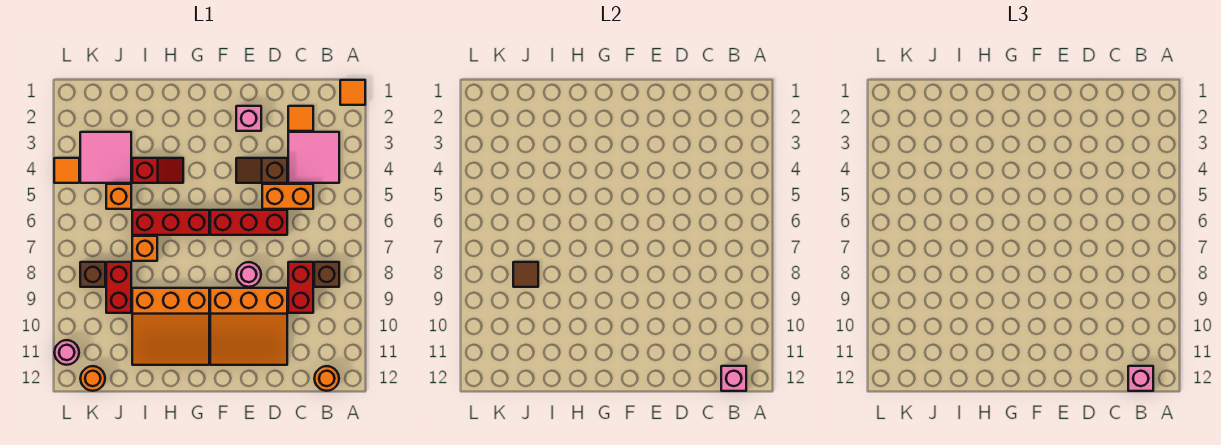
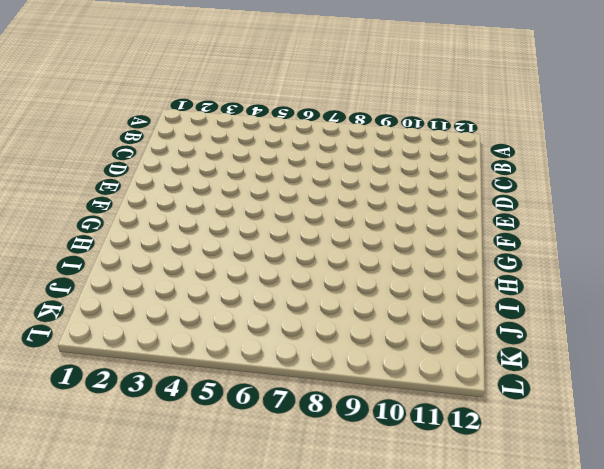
none -> orange 1x1 tile [340,80,365,105]
none -> pink 2x2 tile [288,132,339,183]
none -> brown 1x1 brick [314,262,339,287]

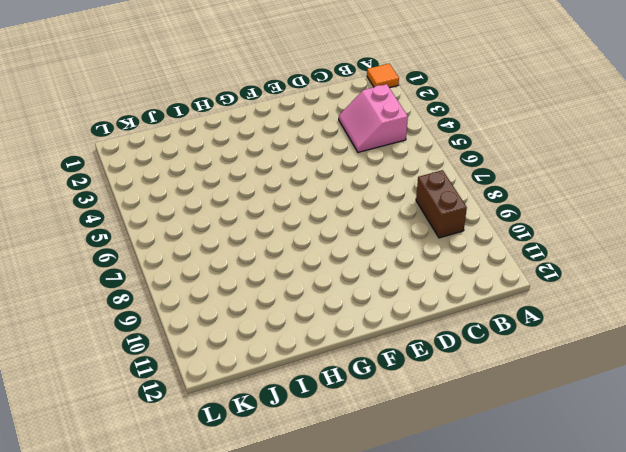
pink 2x2 slope [339,84,408,152] -> pink 2x2 tile [288,132,339,183]
brown 1x2 brick [416,170,467,238] -> brown 1x1 brick [314,262,339,287]
none -> orange 1x1 round brick [314,366,339,391]
none -> orange 1x1 tile [288,106,313,131]
none -> orange 1x2 brick [262,184,313,209]

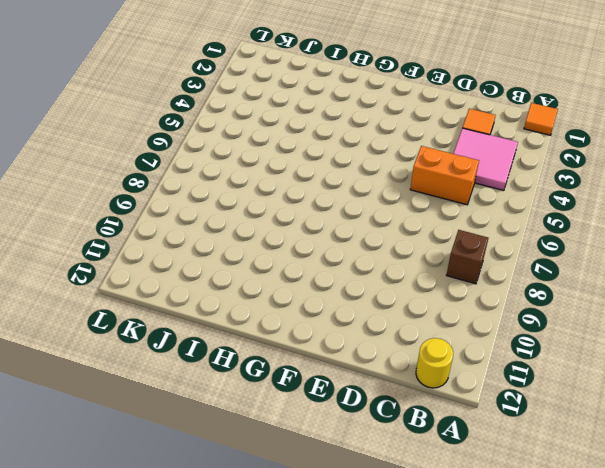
yellow 1x1 round brick [416,338,453,388] -> orange 1x1 round brick [314,366,339,391]
none -> red 1x2 brick [288,262,313,313]
none -> brown 1x2 slope [236,158,287,183]
none -> red 1x3 brick [210,210,287,235]

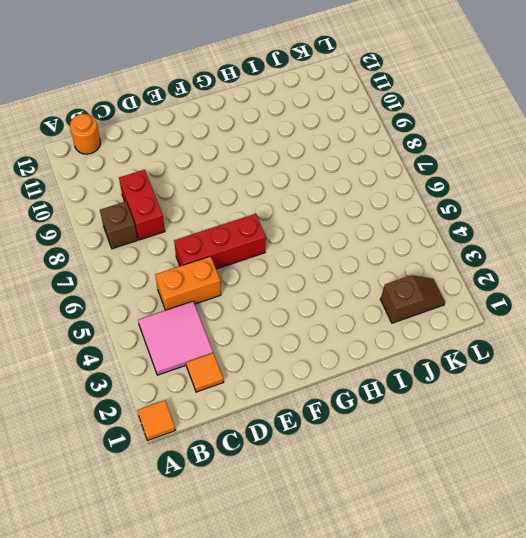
brown 1x2 slope [381,275,445,323] -> brown 1x2 slope moved to [236,158,287,183]
none -> orange 3x3 slope [210,288,287,365]
none -> pink 1x1 brick [236,106,261,131]
none -> pink 1x1 round brick [236,262,261,287]

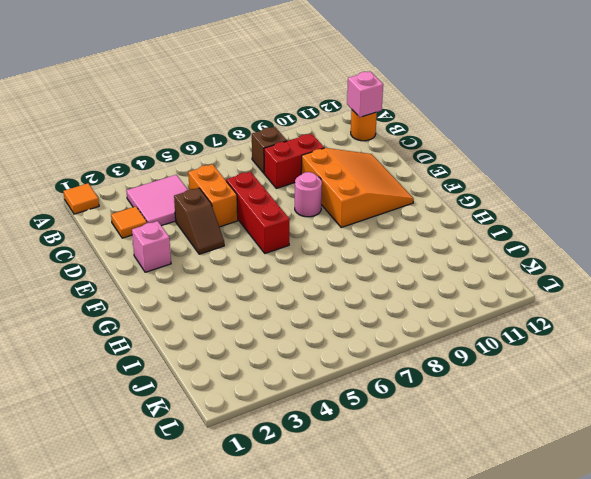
none -> red 1x3 brick [132,210,209,235]
none -> orange 3x3 slope [132,288,209,365]
none -> red 1x2 slope [132,158,183,183]

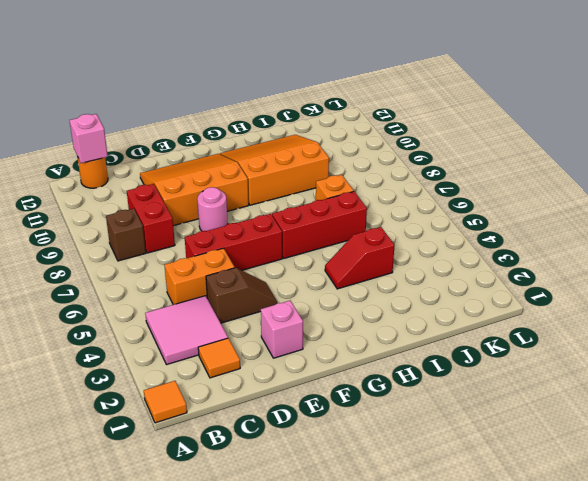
none -> pink 2x2 tile [80,132,131,183]
none -> orange 1x1 brick [106,184,131,209]
none -> red 1x2 brick [106,262,131,313]

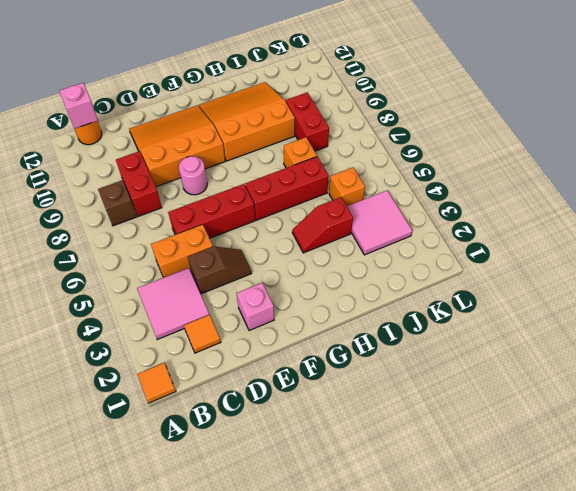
none -> brown 1x1 brick [80,262,105,287]
none -> orange 1x1 round brick [80,366,105,391]
none -> orange 1x1 tile [54,158,79,183]

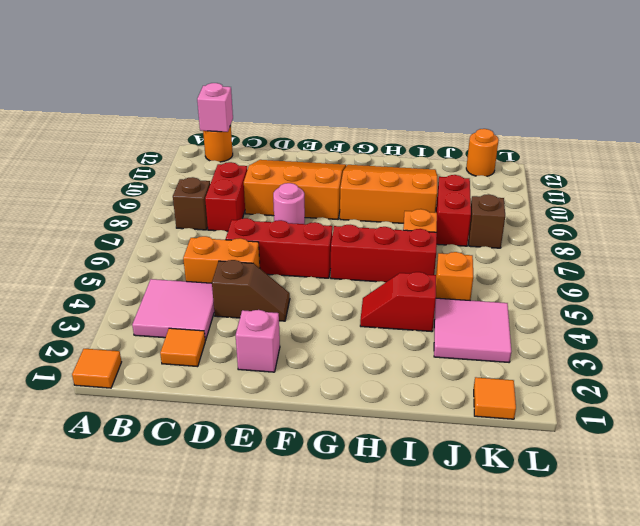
orange 1x1 tile [474,377,516,419] -> orange 1x1 tile moved to [54,158,79,183]
none -> pink 1x1 round brick [54,340,79,365]
none -> brown 1x1 tile [513,262,538,287]
none -> pink 1x1 brick [1128,366,1153,391]

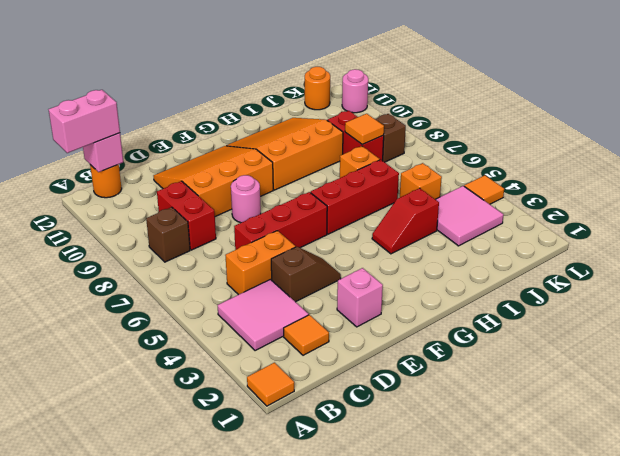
pink 1x2 brick [49,90,120,153] -> pink 1x1 brick [1128,366,1153,391]
orange 1x1 tile [345,114,384,144] -> brown 1x1 tile [513,262,538,287]

